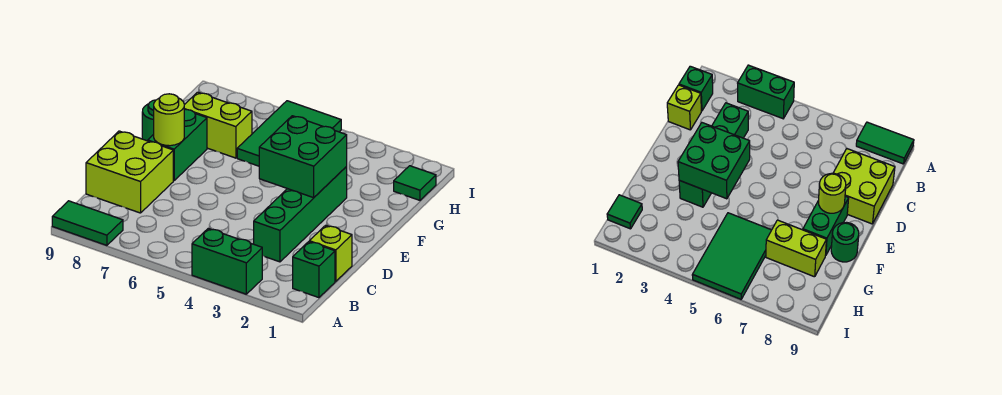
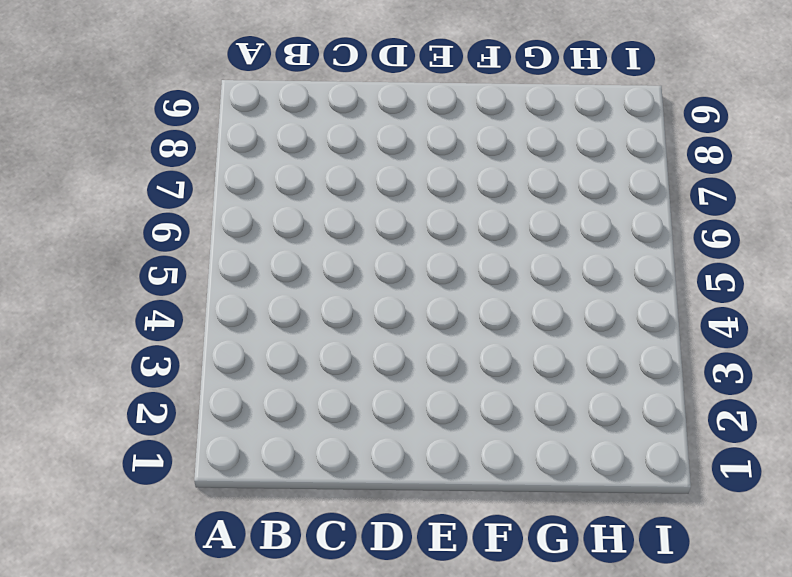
none -> green 1x2 brick [192,229,262,294]
none -> green 1x2 tile [52,201,123,245]
none -> green 1x1 brick [293,242,335,298]

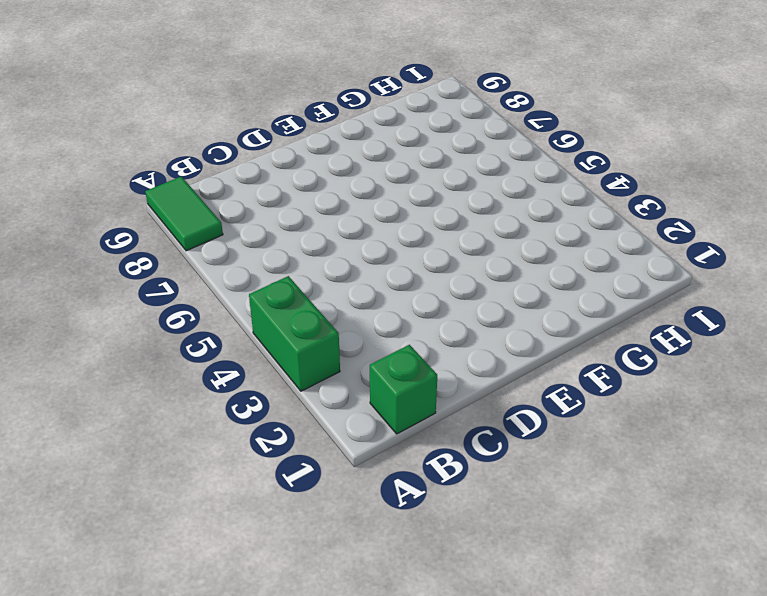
none -> lime 1x1 brick [309,225,352,281]
none -> green 1x4 brick [254,167,347,262]
none -> lime 2x2 brick [86,131,173,213]

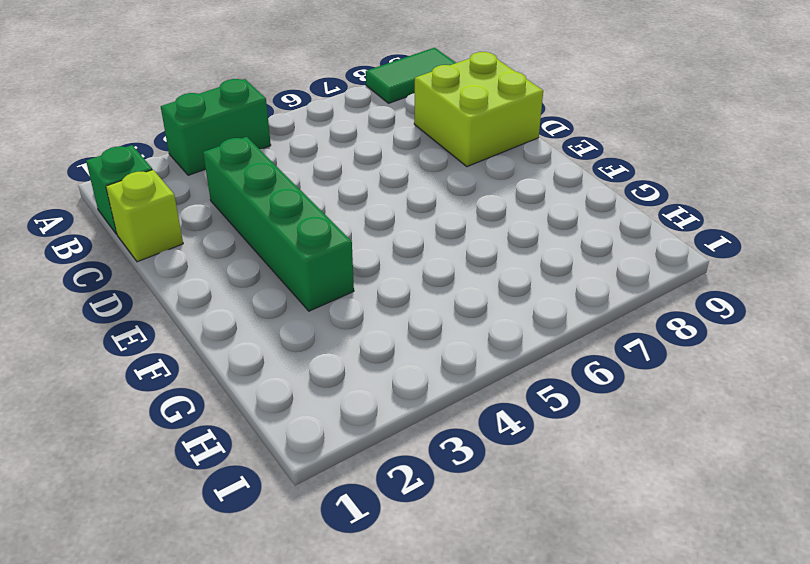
none -> green 1x2 brick [148,110,207,181]
none -> green 1x1 round brick [142,100,156,141]
none -> green 2x3 tile [237,101,341,166]

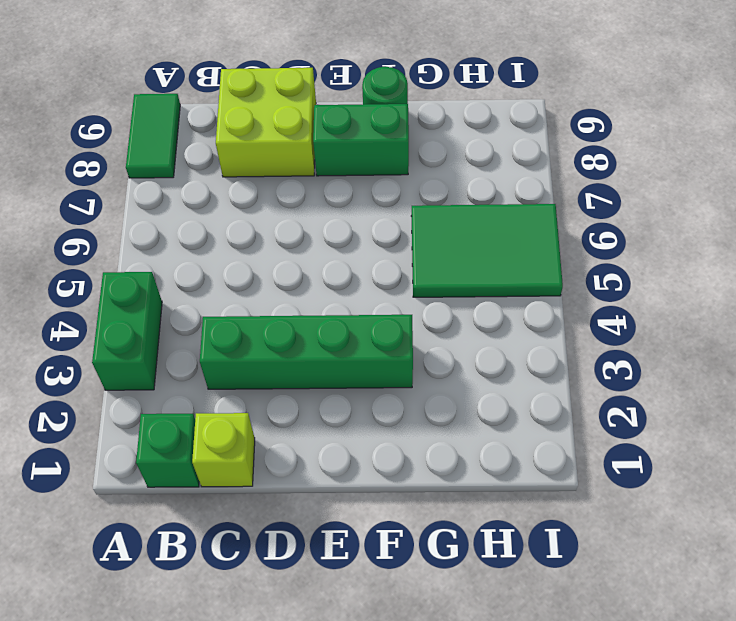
none -> lime 1x2 brick [184,92,252,158]
none -> green 1x1 tile [394,166,436,200]
none -> green 2x2 brick [259,116,347,198]

